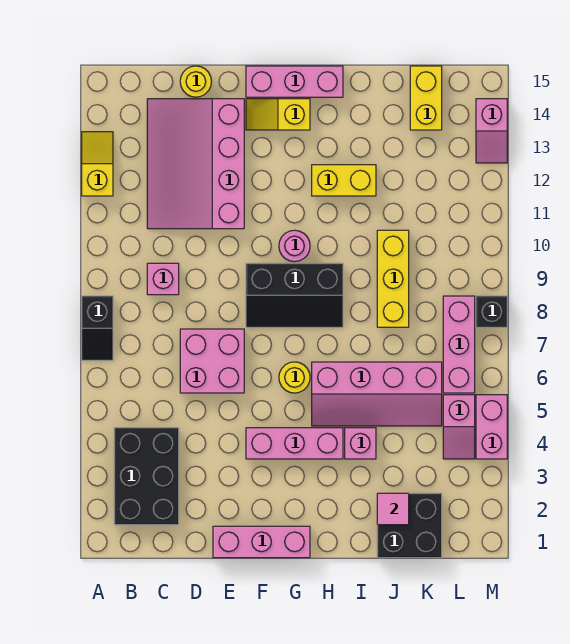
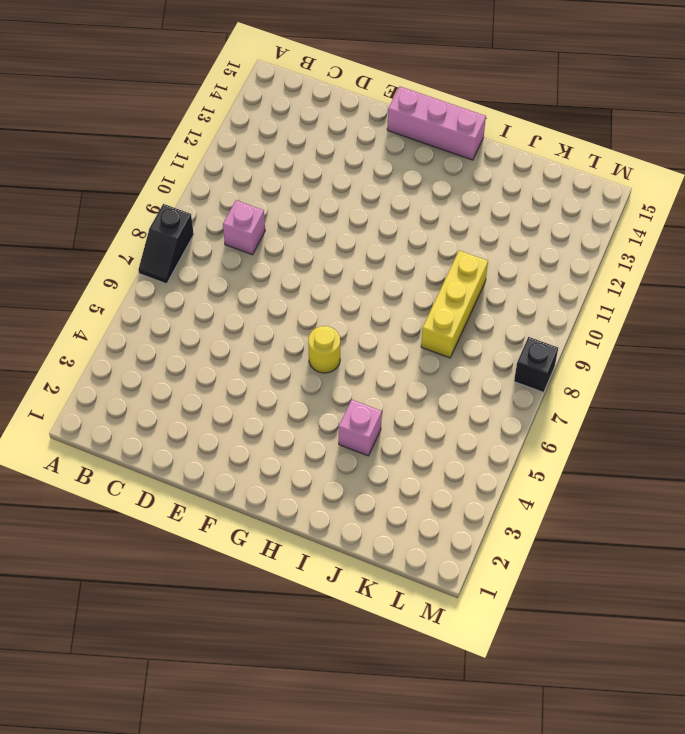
none -> yellow 1x2 slope [82,132,113,196]
none -> black 2x3 brick [114,428,179,525]
none -> pink 3x4 slope [147,99,244,229]

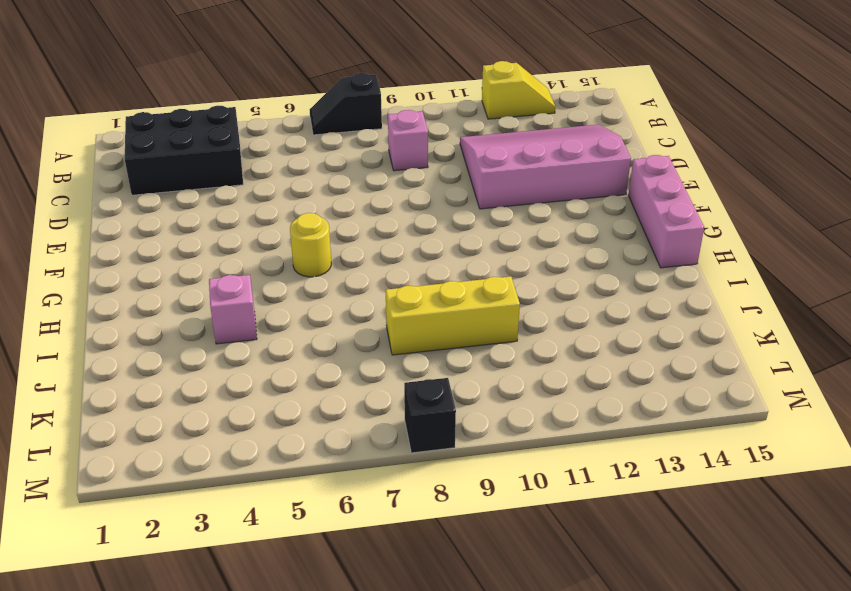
none -> pink 2x2 brick [180,329,244,393]
none -> yellow 1x1 round brick [180,66,211,97]
none -> pink 1x3 brick [213,526,310,558]

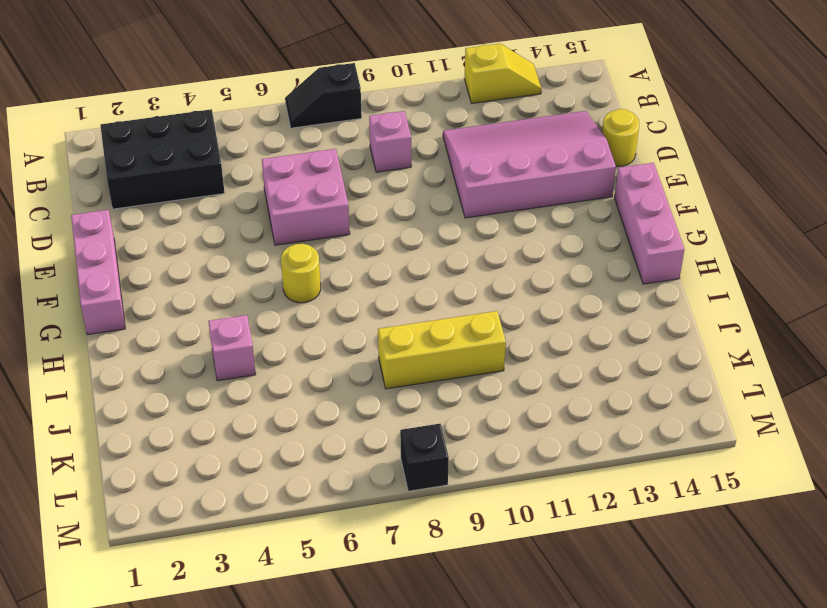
none -> pink 1x3 brick [246,428,343,459]
none -> black 2x3 slope [246,263,343,327]
none -> yellow 1x2 slope [246,99,310,130]

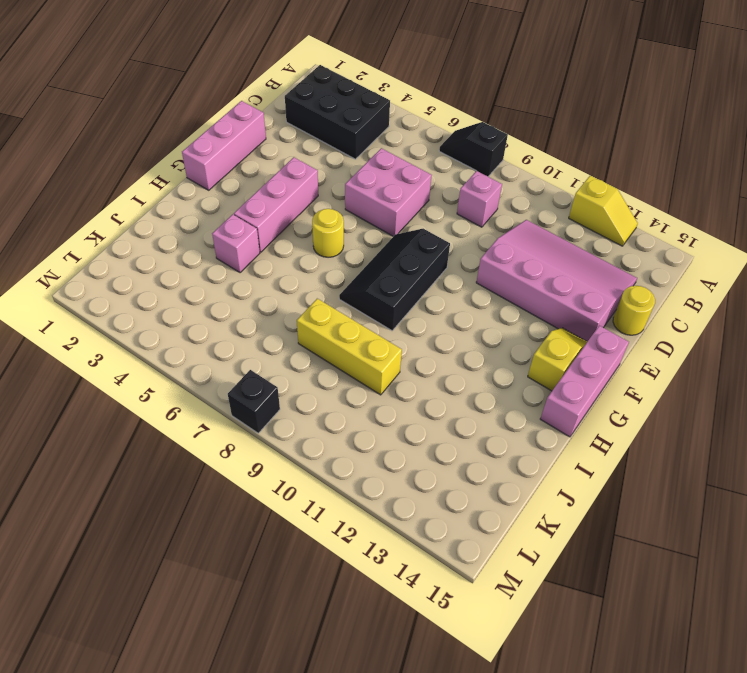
none -> pink 1x1 round brick [279,230,310,262]
none -> pink 2x4 slope [312,362,442,426]
none -> yellow 1x2 brick [312,165,376,196]

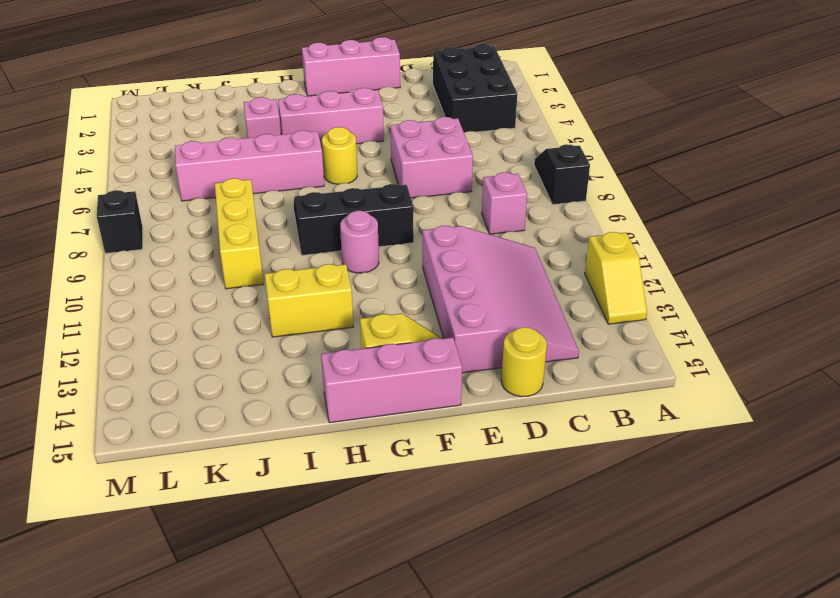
none -> black 2x2 brick [377,493,442,558]
none -> yellow 1x2 brick [410,66,442,130]
none -> pink 1x2 slope [443,395,475,459]

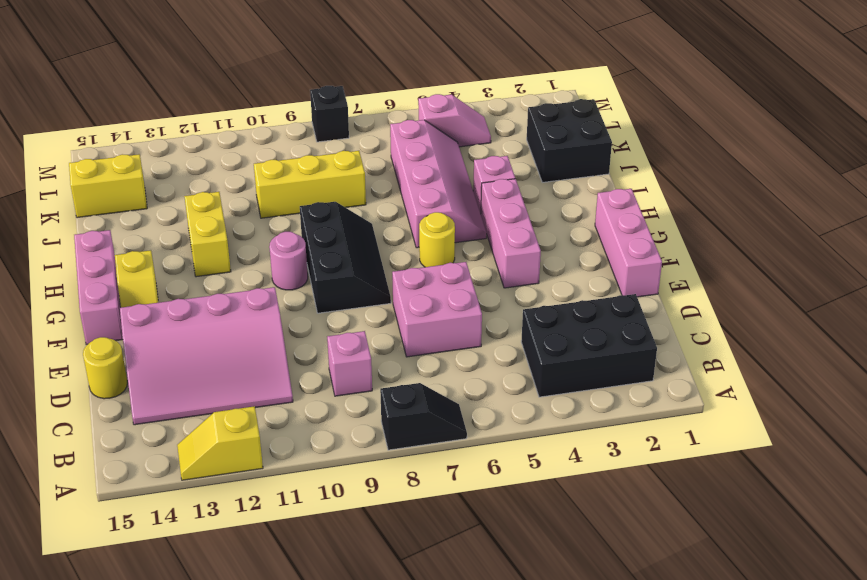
none -> pink 1x3 brick [443,296,475,393]
none -> pink 1x2 brick [476,395,507,459]
none -> pink 1x2 slope [476,99,507,163]

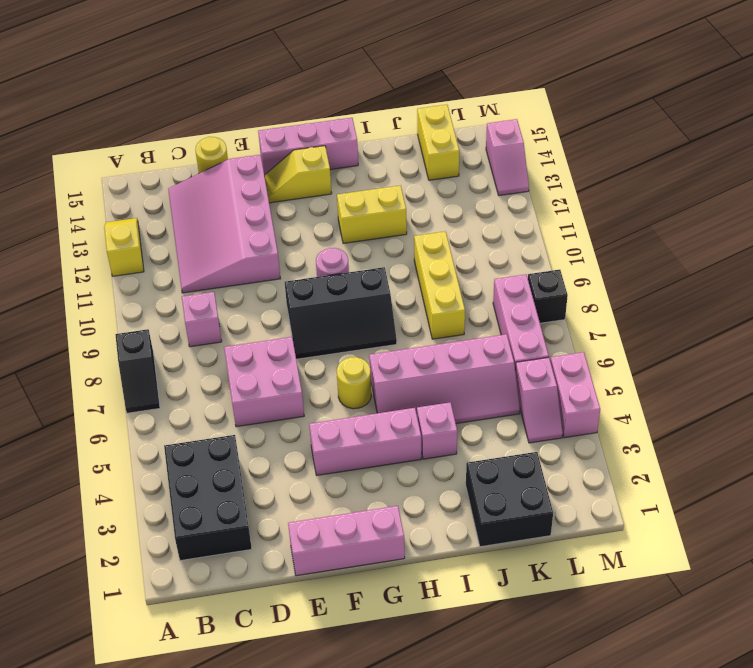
none -> pink 1x1 tile [377,493,409,525]

